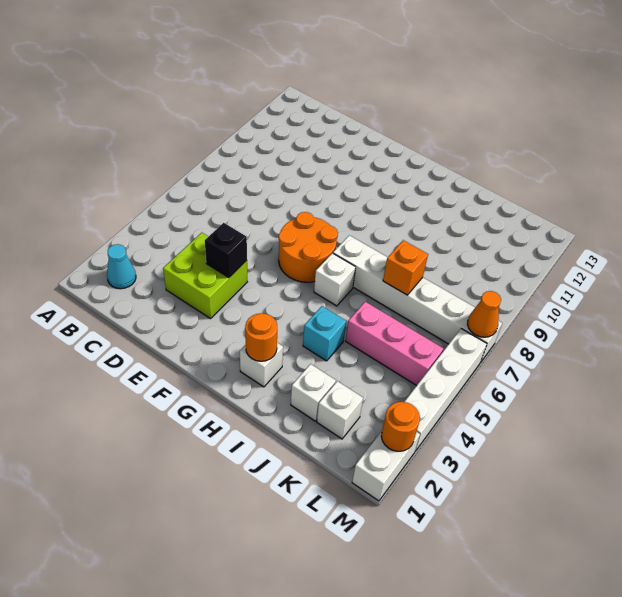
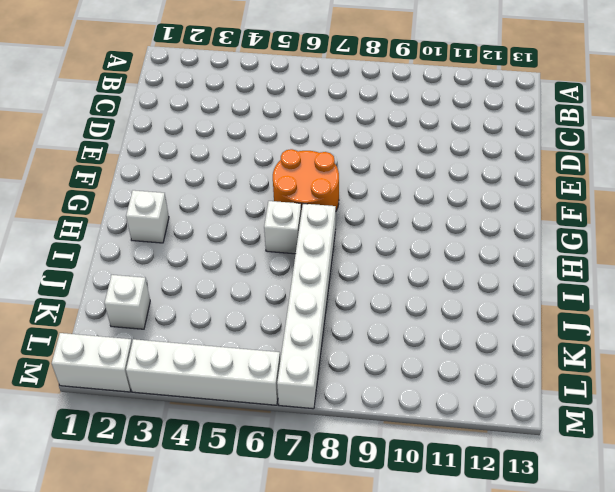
none -> cyan 1x1 cone [107,244,136,289]
none -> lime 2x2 brick [163,233,247,319]
none -> cyan 1x1 brick [303,306,346,361]

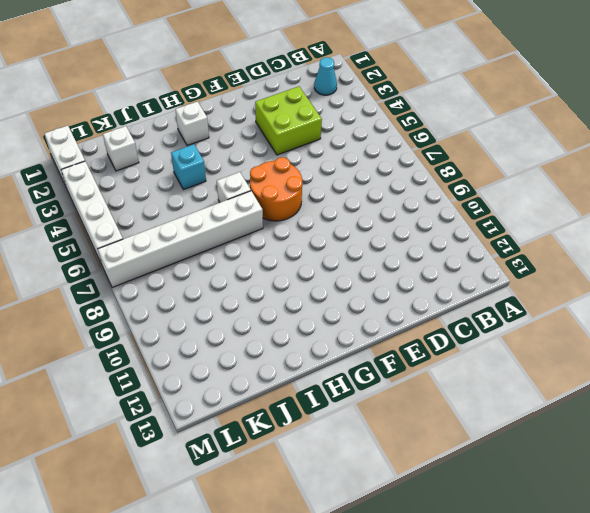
none -> white 1x1 brick [291,364,336,421]
none -> pink 1x3 brick [346,302,443,386]
none -> black 1x1 brick [205,223,247,278]

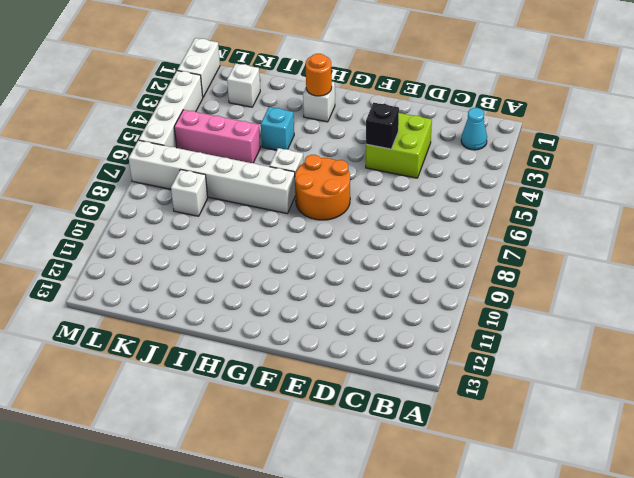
white 1x1 brick [171,170,208,216] -> white 1x1 brick moved to [291,364,336,421]
none -> orange 1x1 brick [383,240,428,295]
none -> orange 1x1 round brick [381,402,420,451]
none -> orange 1x1 cone [467,291,501,337]

